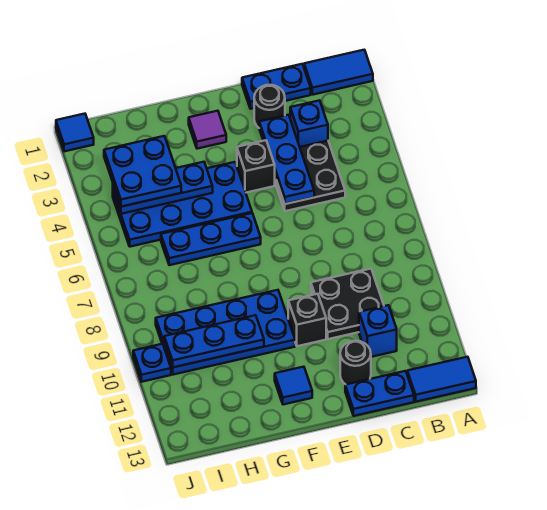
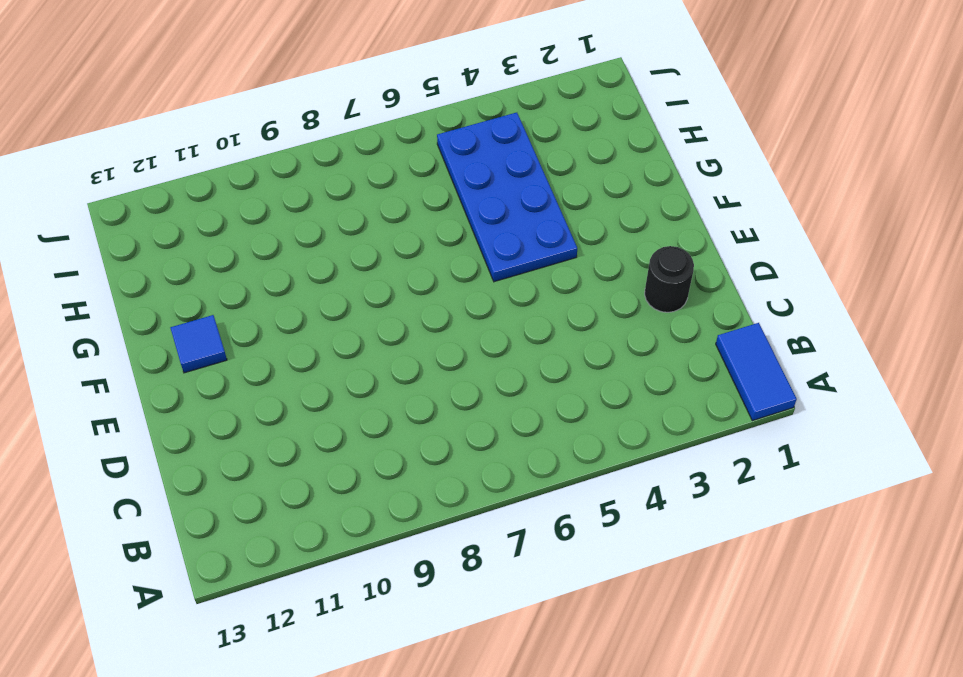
none -> blue 1x2 tile [407,357,476,402]
none -> blue 1x2 plate [242,64,311,109]
none -> blue 1x1 brick [290,100,328,147]

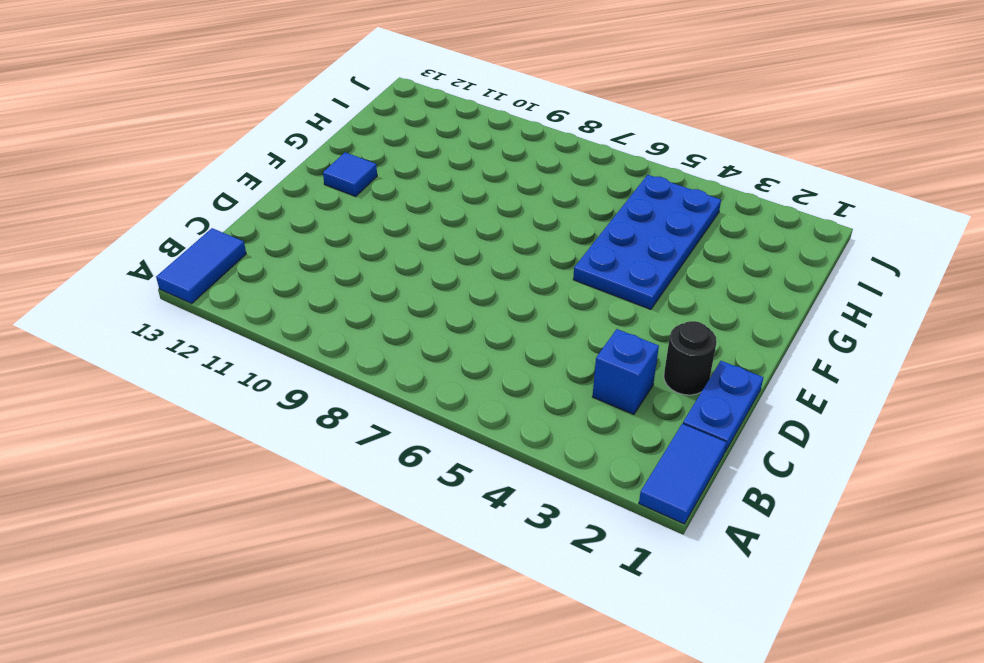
none -> black 2x2 plate [275,141,345,211]
none -> black 2x2 plate [311,269,384,339]
none -> blue 1x1 brick [359,305,397,357]

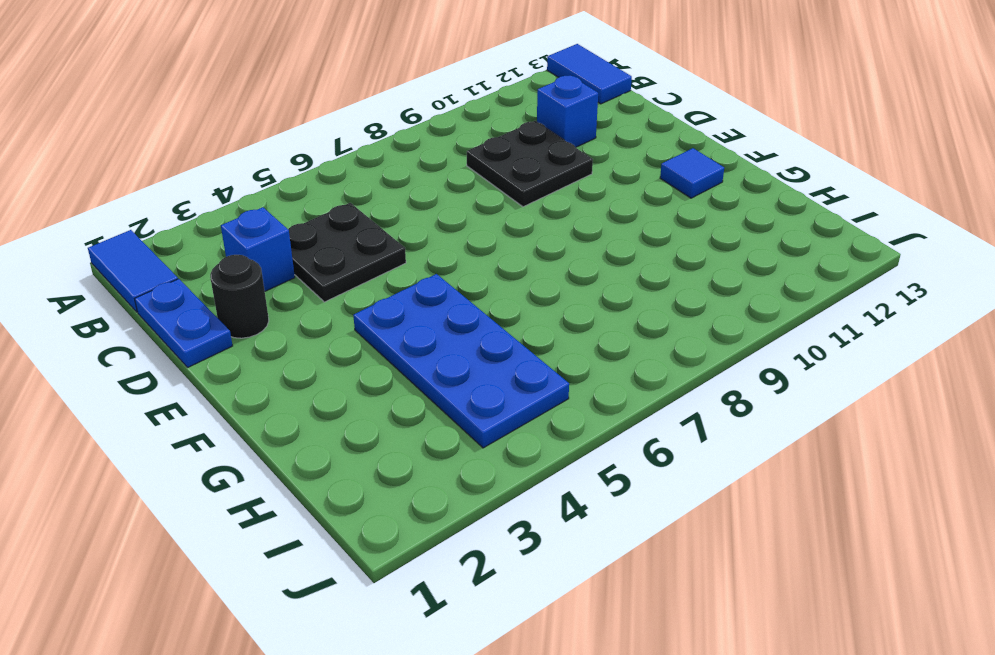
none -> blue 1x2 plate [345,371,414,416]
none -> black 1x1 round brick [340,341,371,384]
none -> black 1x1 brick [237,140,275,193]

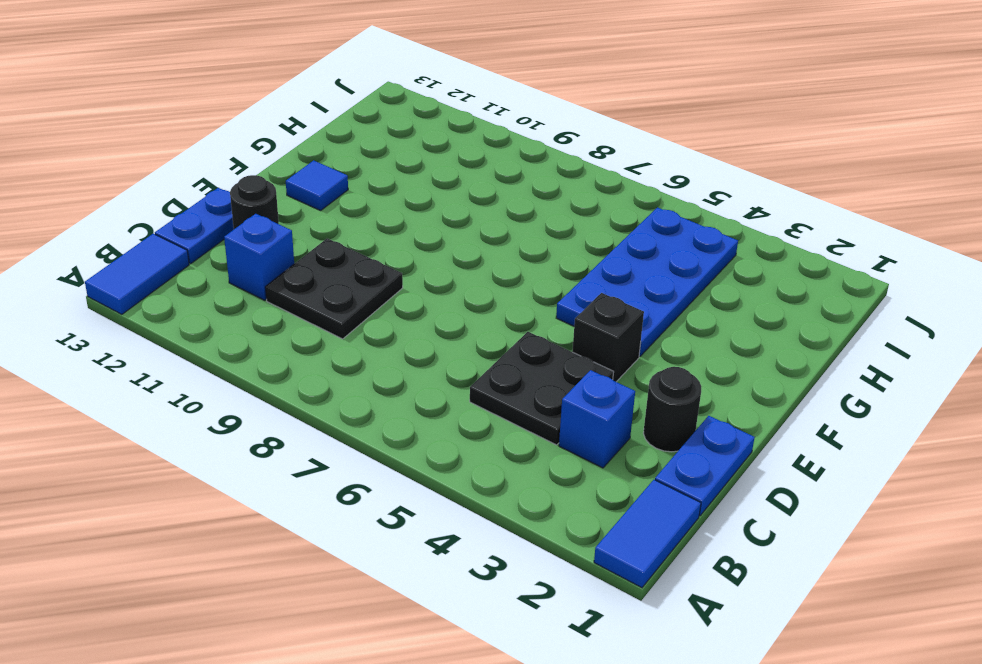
none -> black 1x1 brick [288,294,326,346]
none -> purple 1x1 tile [189,111,226,149]
none -> blue 1x3 plate [161,213,261,265]

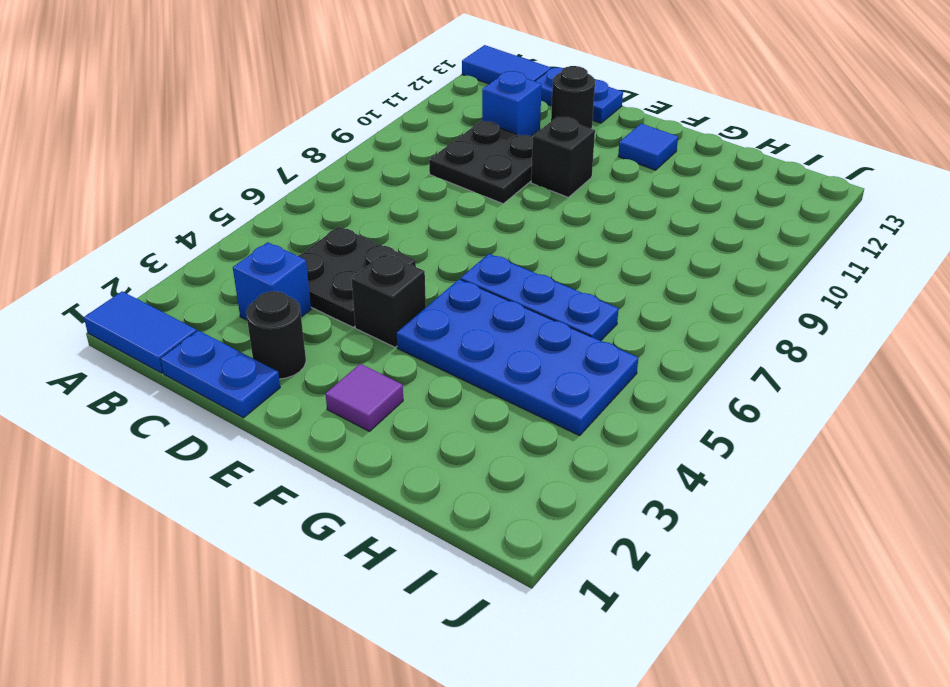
none -> blue 2x4 plate [156,290,295,375]
none -> blue 1x1 tile [56,114,94,151]
none -> blue 1x1 plate [133,344,171,382]

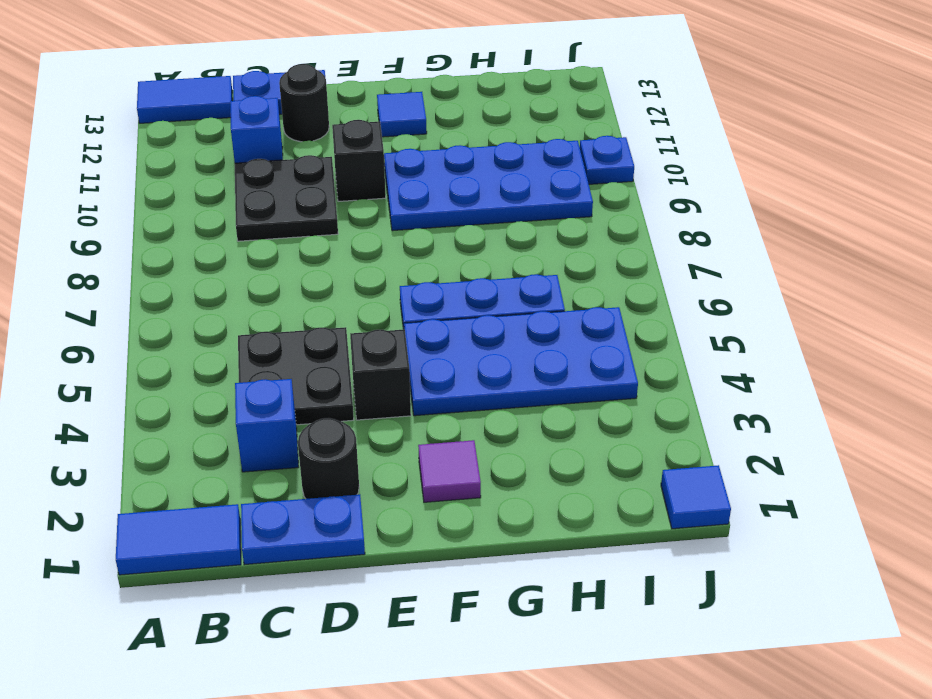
none -> blue 1x3 plate [259,115,314,204]
none -> blue 1x3 plate [113,162,213,214]
none -> blue 1x3 plate [164,315,264,367]

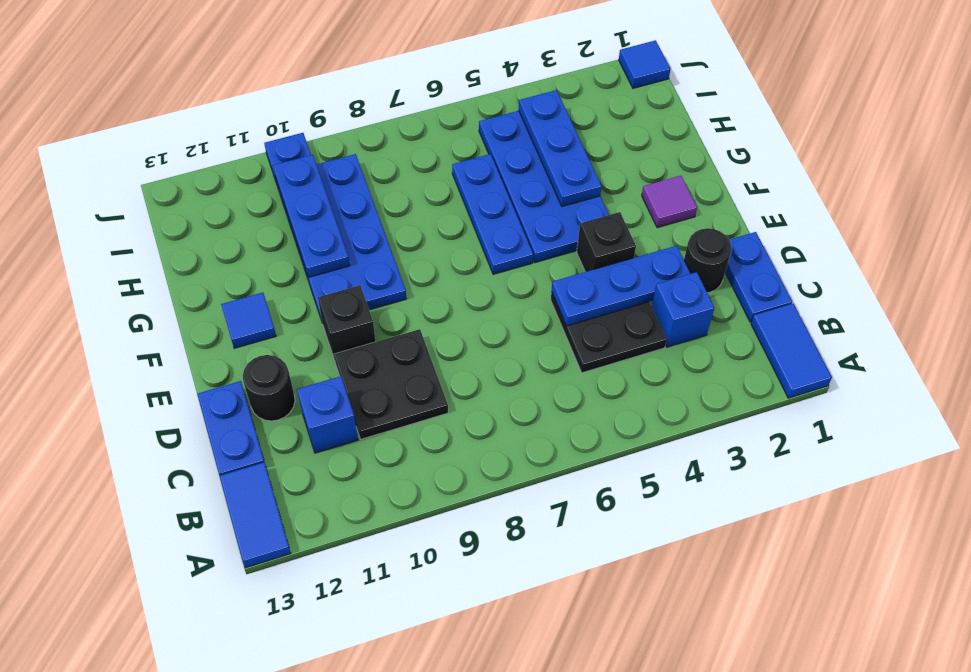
none -> blue 2x2 plate [104,136,181,207]

